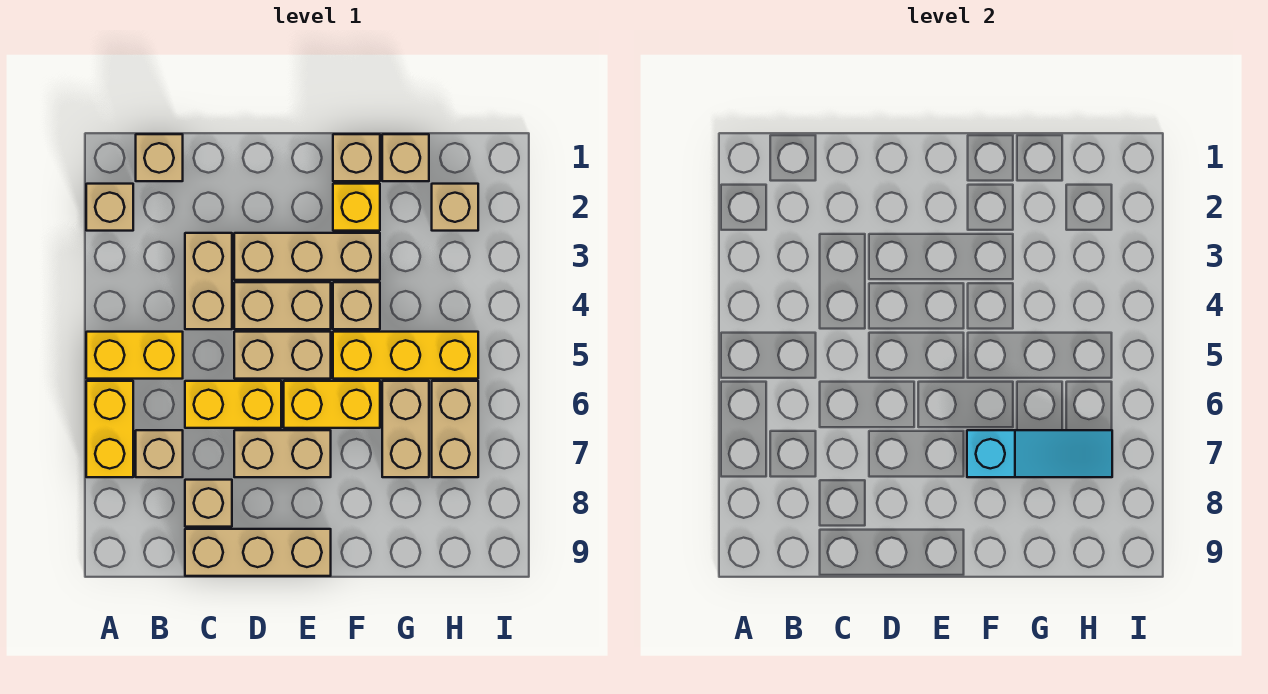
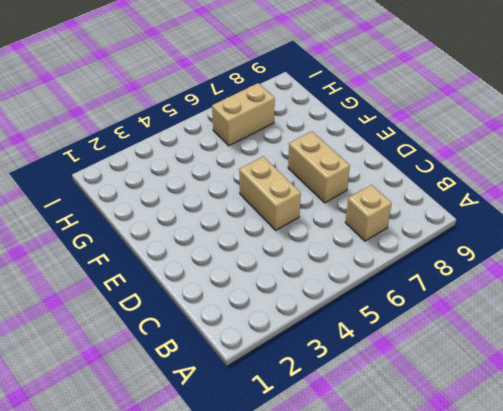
none -> tan 1x1 brick [86,184,133,231]
none -> yellow 1x2 brick [86,332,183,379]
none -> yellow 1x2 brick [86,381,133,477]

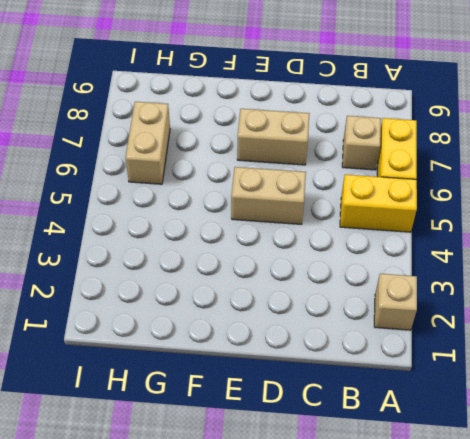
none -> tan 1x1 brick [136,134,183,181]
none -> tan 1x2 brick [185,233,232,329]
none -> yellow 1x2 brick [185,381,281,428]

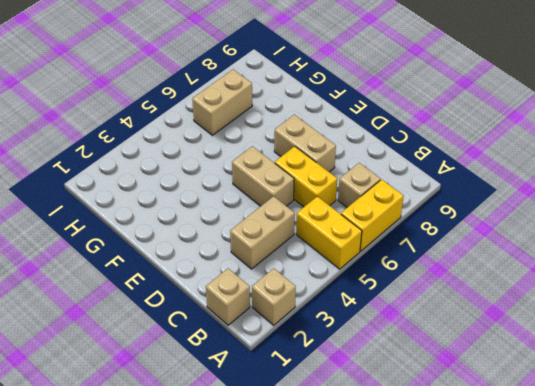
none -> tan 1x1 brick [185,480,232,527]
none -> tan 1x3 brick [185,529,331,576]
none -> tan 1x3 brick [234,233,380,280]

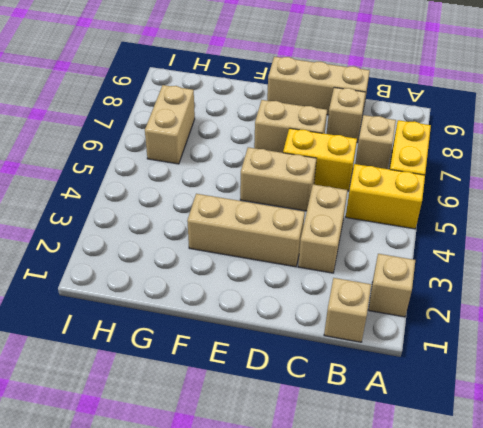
none -> tan 1x2 brick [234,282,331,329]
none -> yellow 1x2 brick [284,381,380,428]
none -> tan 1x1 brick [333,134,380,181]

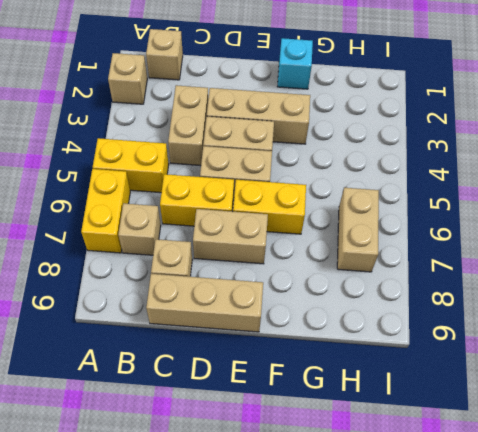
cyan 1x1 brick [277,38,313,89] -> tan 1x1 brick [333,134,380,181]
none -> yellow 1x1 brick [333,184,380,231]
none -> tan 1x1 brick [333,282,380,329]
none -> yellow 1x3 brick [333,332,478,379]

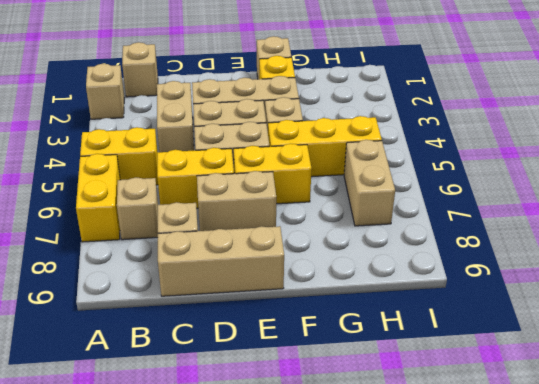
none -> tan 1x1 brick [382,134,429,181]
none -> tan 1x2 brick [382,381,429,477]
none -> tan 1x1 brick [432,184,478,231]

